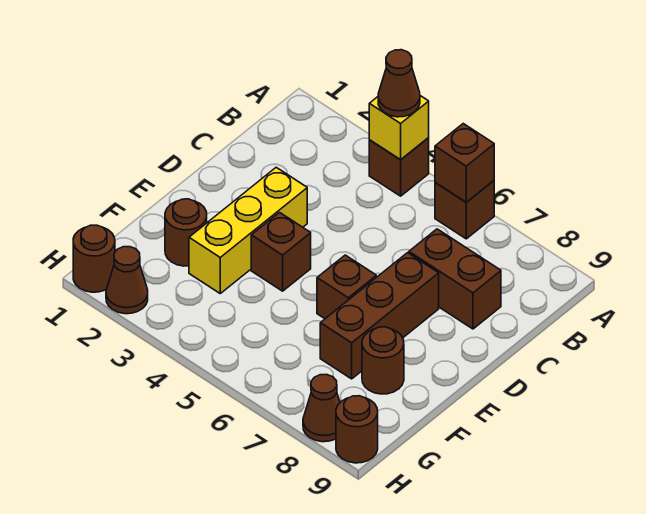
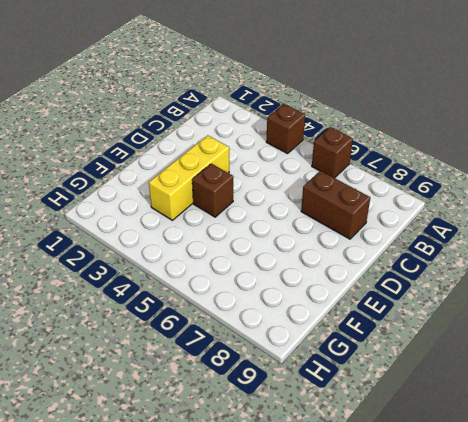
none -> brown 1x3 brick [320,253,439,379]
none -> brown 1x1 brick [317,255,376,319]
none -> brown 1x1 round brick [165,199,207,266]

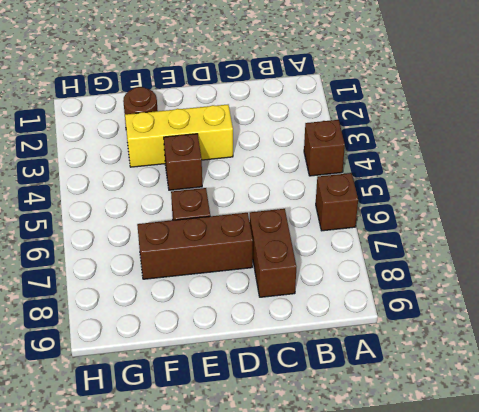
none -> brown 1x1 round brick [362,327,404,394]
none -> brown 1x1 round brick [73,225,115,292]
none -> brown 1x1 cone [106,247,148,314]

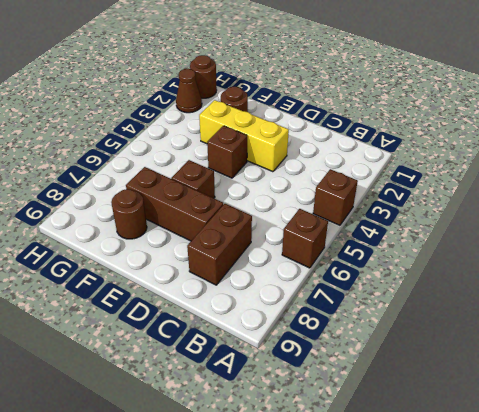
none -> brown 1x1 cone [303,374,340,442]
none -> brown 1x1 round brick [336,396,378,463]
none -> yellow 1x1 brick [369,96,429,160]

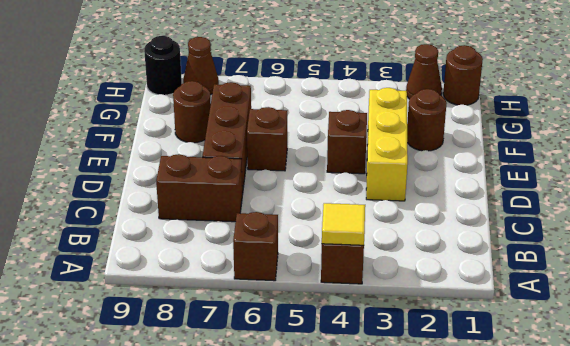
yellow 1x1 tile [322,203,365,245] -> yellow 1x1 brick [369,96,429,160]
black 1x1 round brick [144,36,182,95] -> brown 1x1 round brick [336,396,378,463]
none -> brown 1x1 brick [435,124,494,202]
none -> brown 1x1 cone [378,50,420,117]

